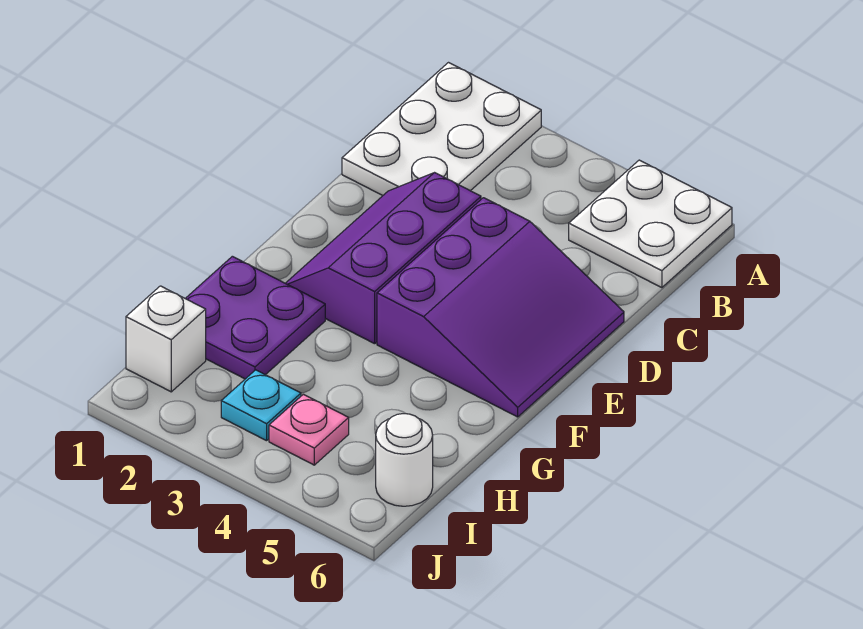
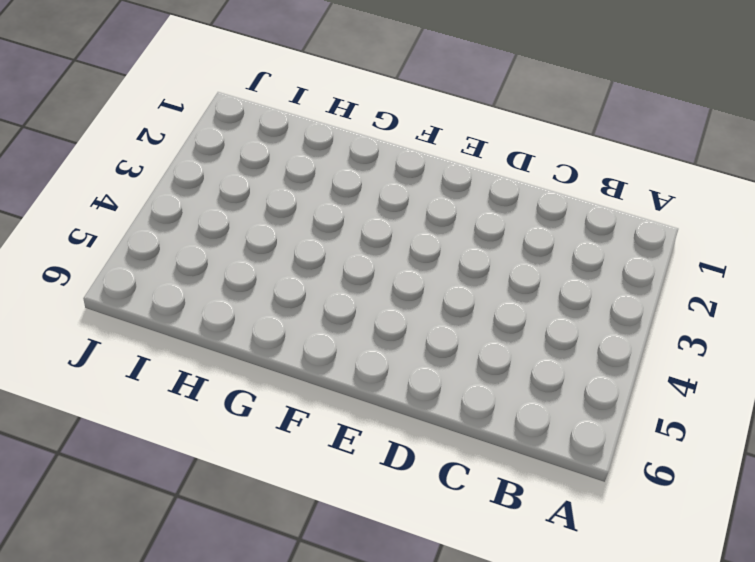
none -> white 2x3 plate [342,63,541,195]
none -> white 2x2 plate [569,160,732,288]

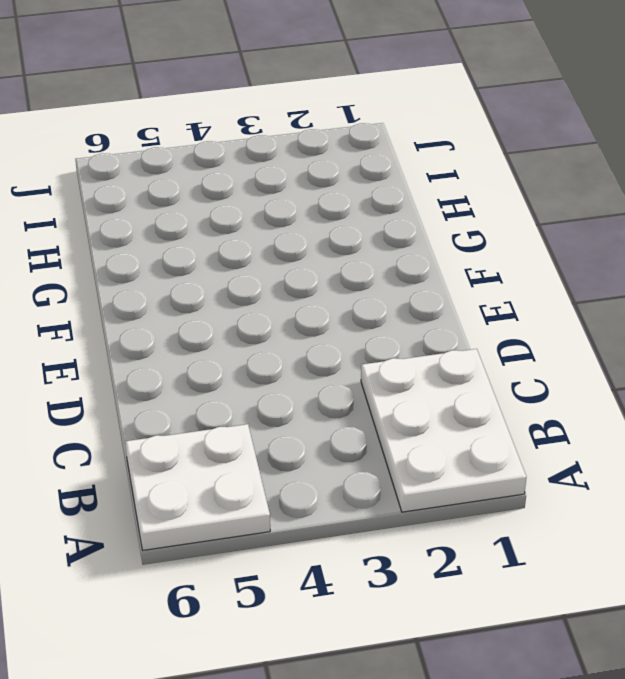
none -> purple 2x3 slope [285,173,481,344]
none -> purple 3x3 slope [377,198,624,417]

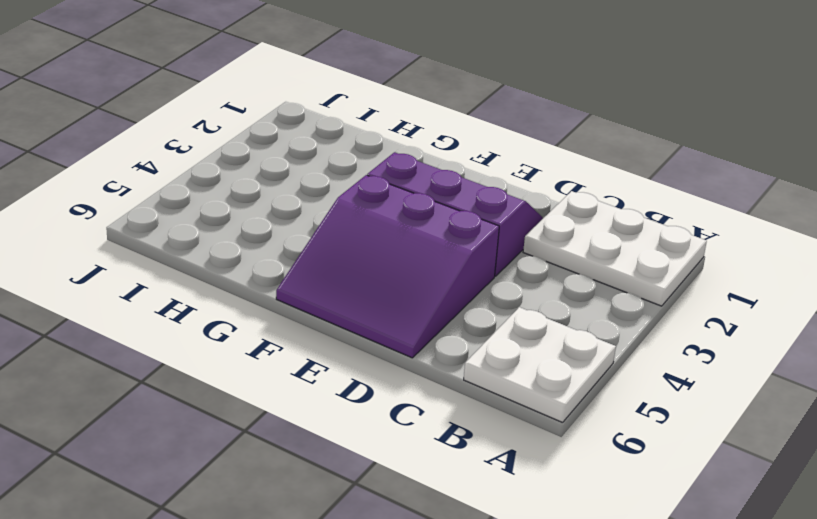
none -> purple 2x2 plate [185,256,325,379]
none -> white 1x1 brick [126,286,206,392]

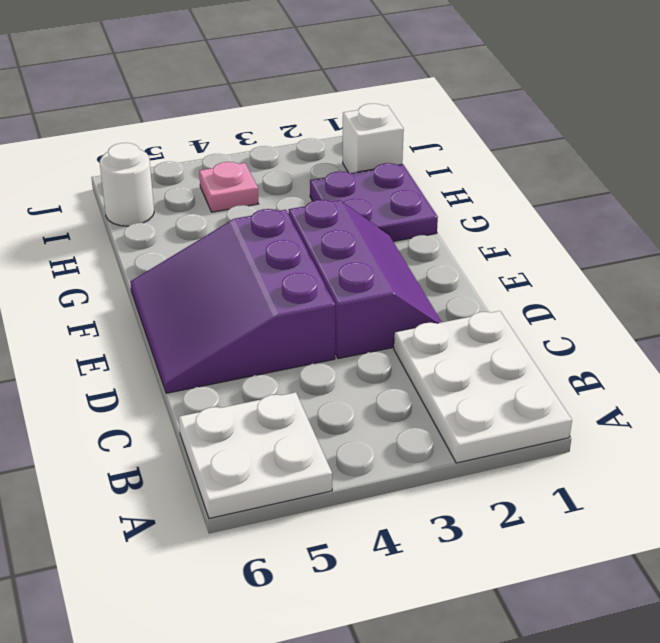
none -> cyan 1x1 plate [221,370,301,441]

